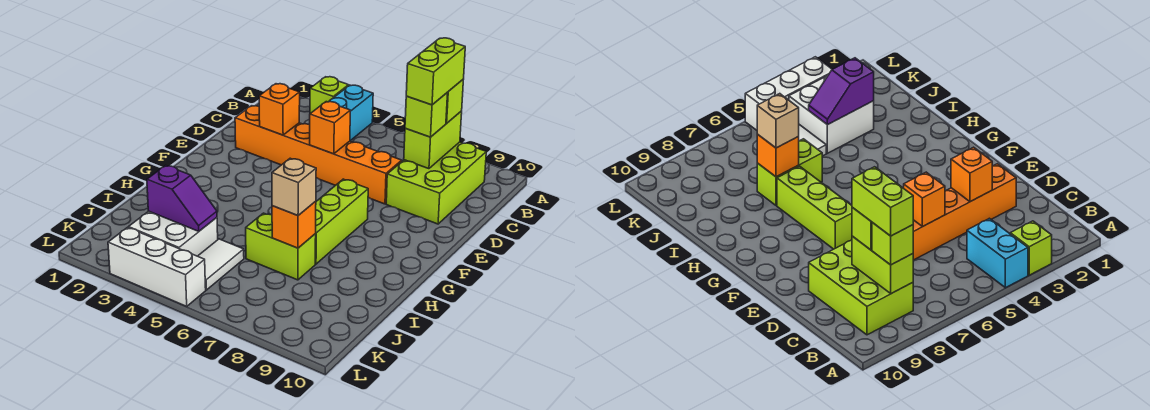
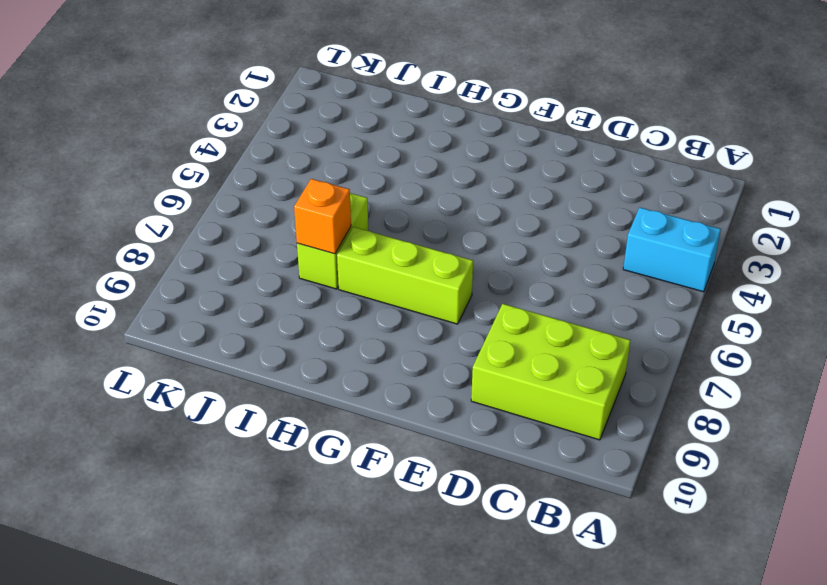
none -> lime 1x1 brick [310,77,349,113]
none -> orange 1x6 brick [235,106,402,204]
none -> white 2x2 brick [128,211,218,256]

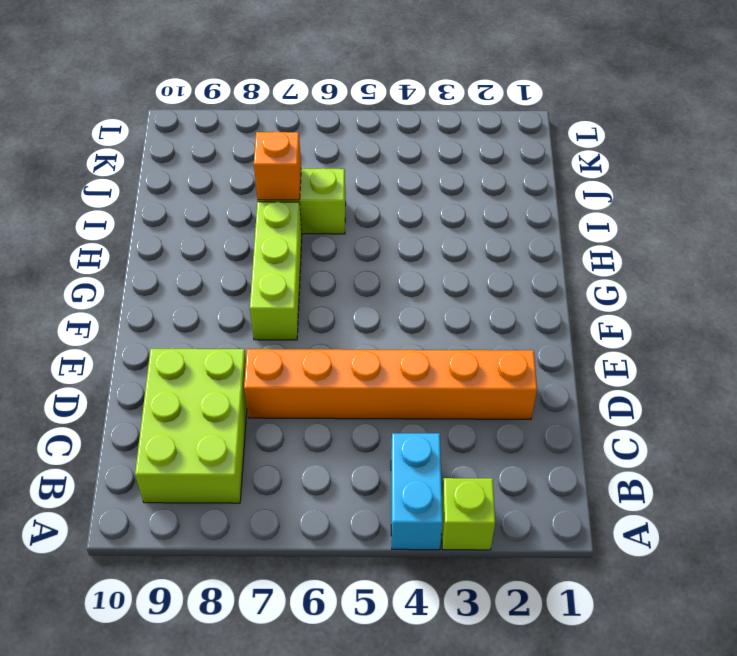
none -> white 2x2 brick [128,211,218,256]
none -> white 1x2 tile [198,239,244,290]
none -> white 1x3 brick [108,228,206,306]

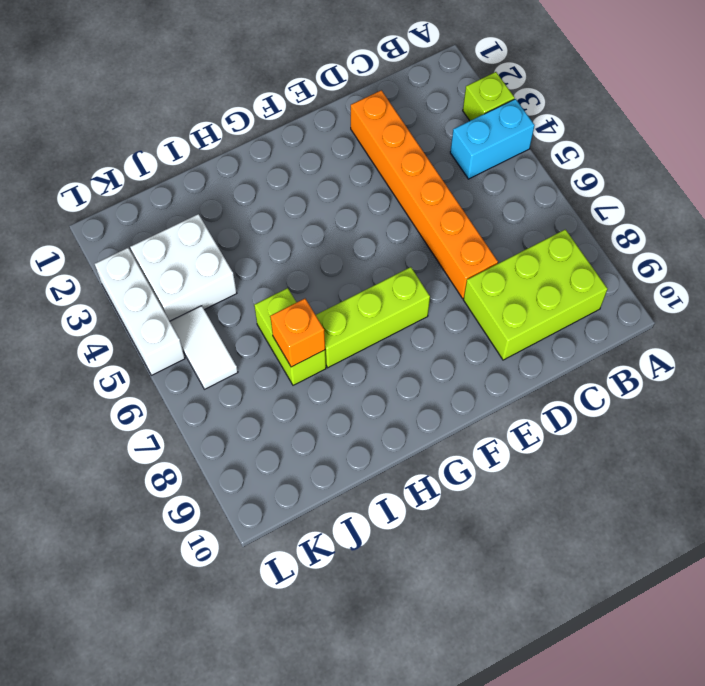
white 1x2 tile [170,306,238,389] -> white 1x2 tile turned to [198,239,244,290]
none -> lime 1x2 brick [404,111,462,169]
none -> orange 1x1 brick [259,84,300,135]
none -> orange 1x1 brick [310,102,350,154]

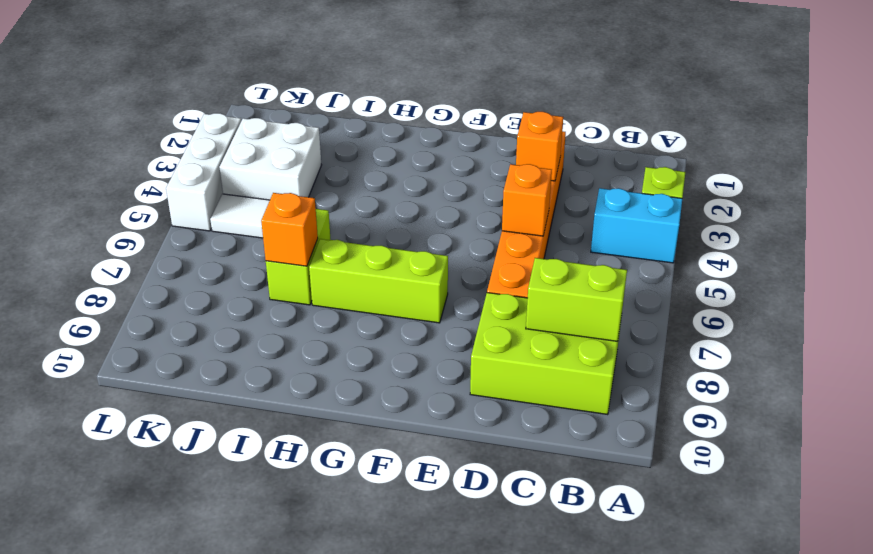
none -> purple 1x2 slope [147,165,217,231]
none -> lime 1x1 brick [446,79,464,123]
none -> lime 1x1 brick [405,93,448,137]

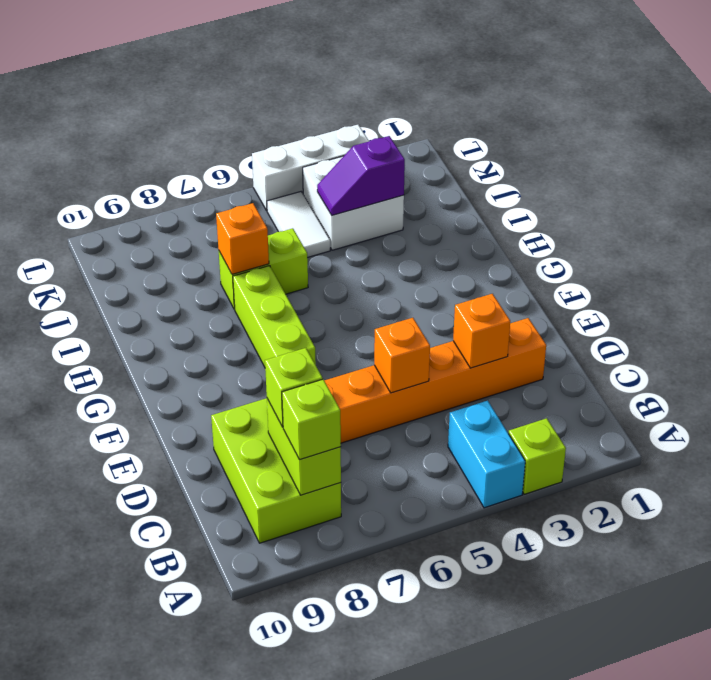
none -> tan 1x1 brick [272,158,316,216]
none -> lime 1x2 brick [406,38,465,105]

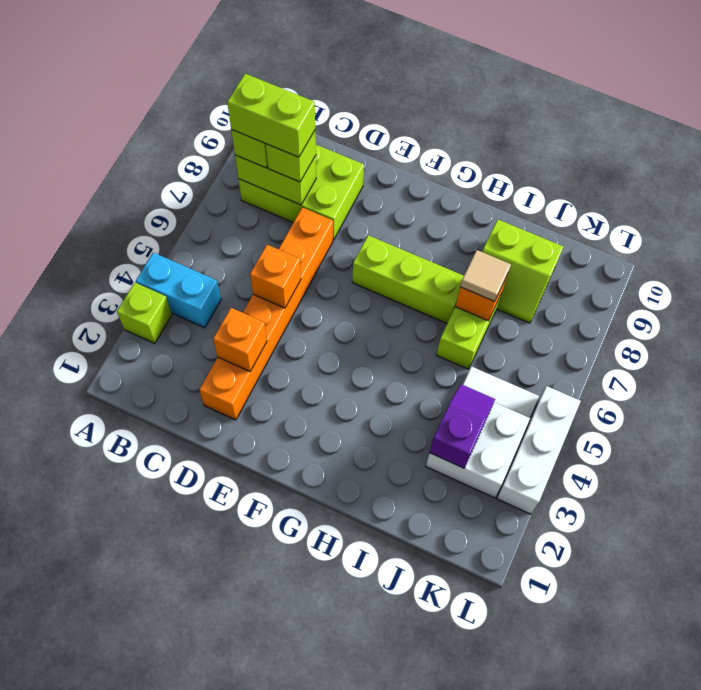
tan 1x1 tile [460,250,511,301] -> tan 1x1 brick [272,158,316,216]
lime 2x2 slope [482,219,563,323] -> none

